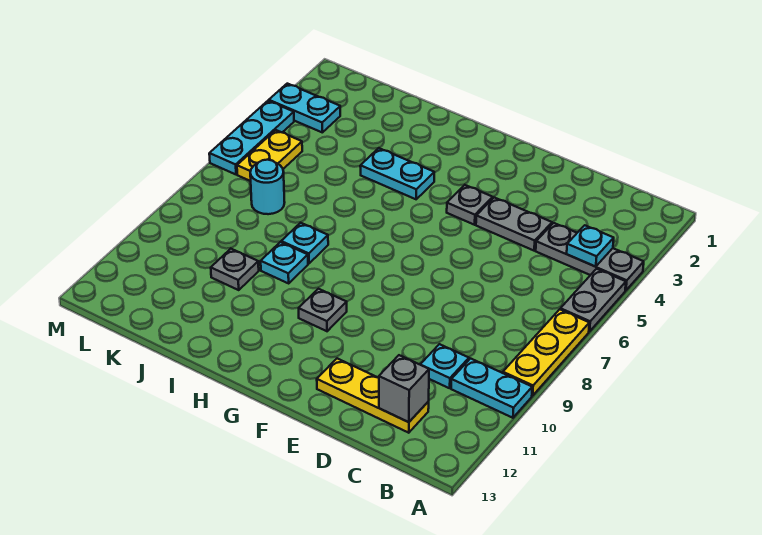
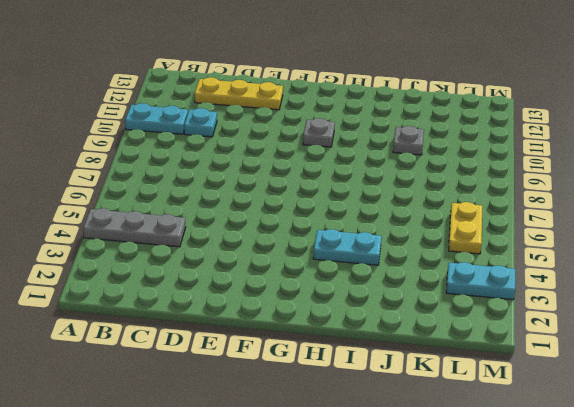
none -> grey 1x2 plate [560,269,626,332]
none -> yellow 1x3 plate [503,309,589,396]
none -> grey 1x2 plate [476,198,552,251]

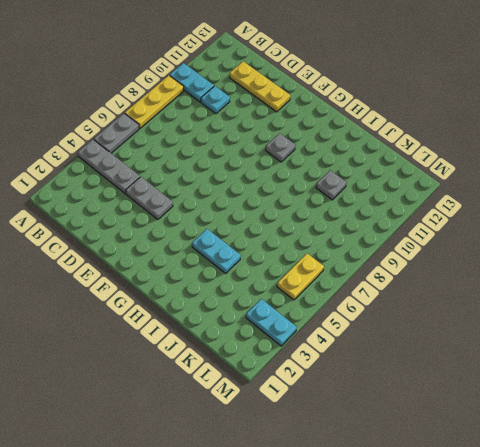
none -> grey 1x1 plate [447,185,493,225]
none -> cyan 1x1 plate [281,223,328,263]
none -> cyan 1x1 plate [261,242,308,283]

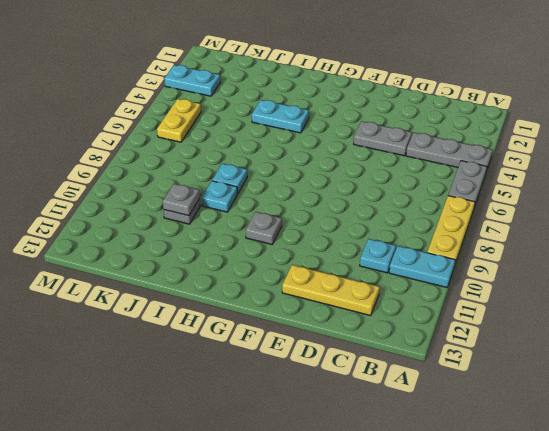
grey 1x1 plate [163,184,200,216] -> grey 1x1 plate moved to [447,185,493,225]
none -> cyan 1x1 round brick [250,160,285,214]
none -> cyan 1x3 plate [209,101,294,174]
none -> cyan 1x1 plate [567,225,614,267]

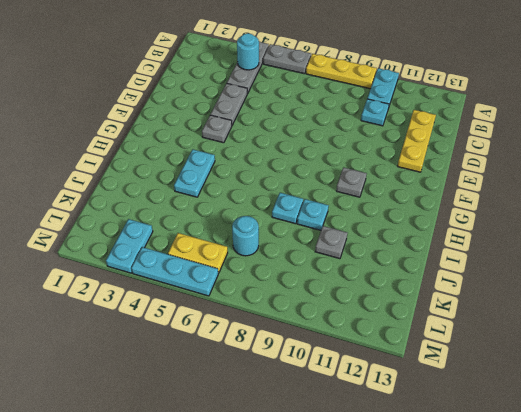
cyan 1x1 round brick [237,33,259,70] -> cyan 1x1 plate [567,225,614,267]
none -> grey 1x1 brick [379,355,429,422]

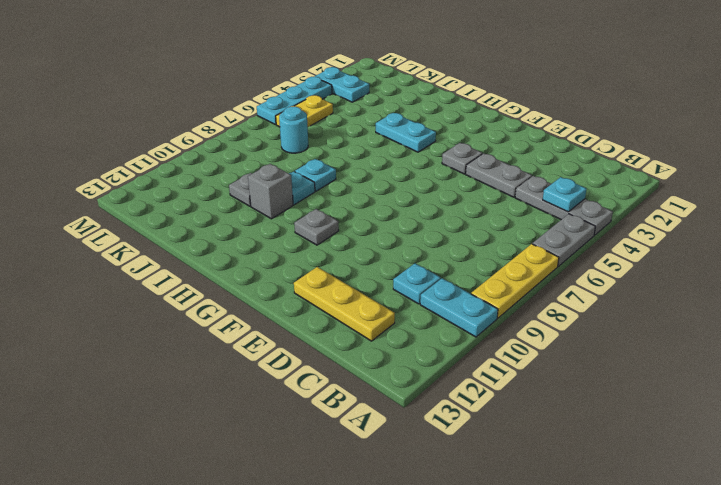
grey 1x1 brick [248,164,293,219] -> grey 1x1 brick moved to [379,355,429,422]

